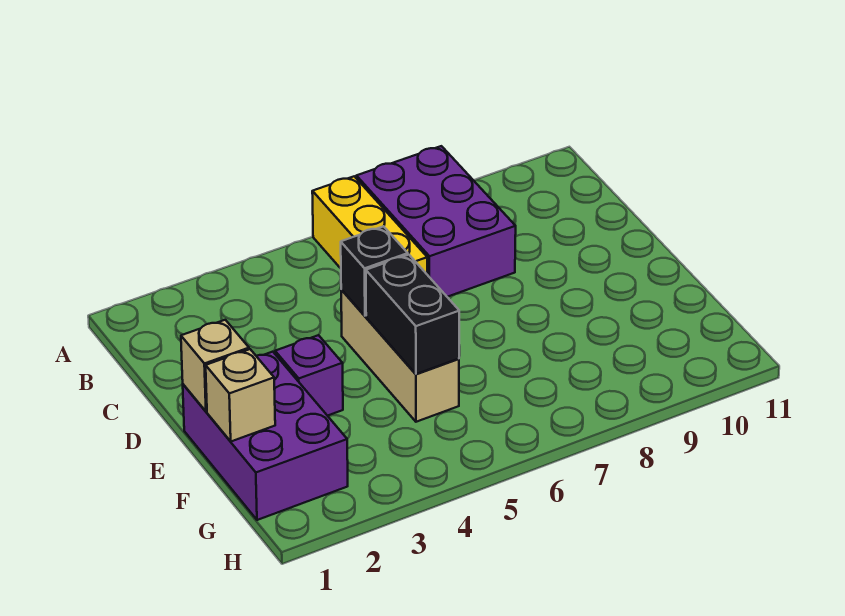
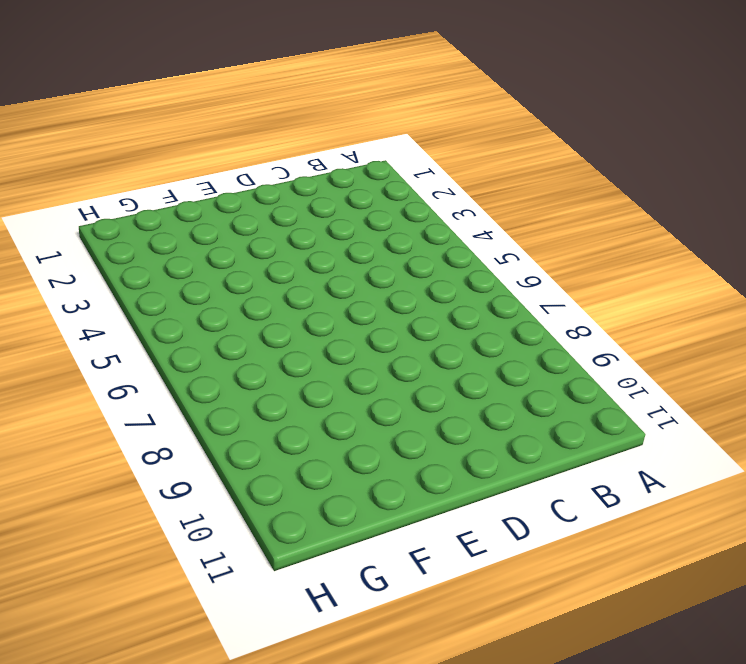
none -> yellow 1x3 brick [312,176,427,274]
none -> purple 2x3 brick [356,146,516,297]

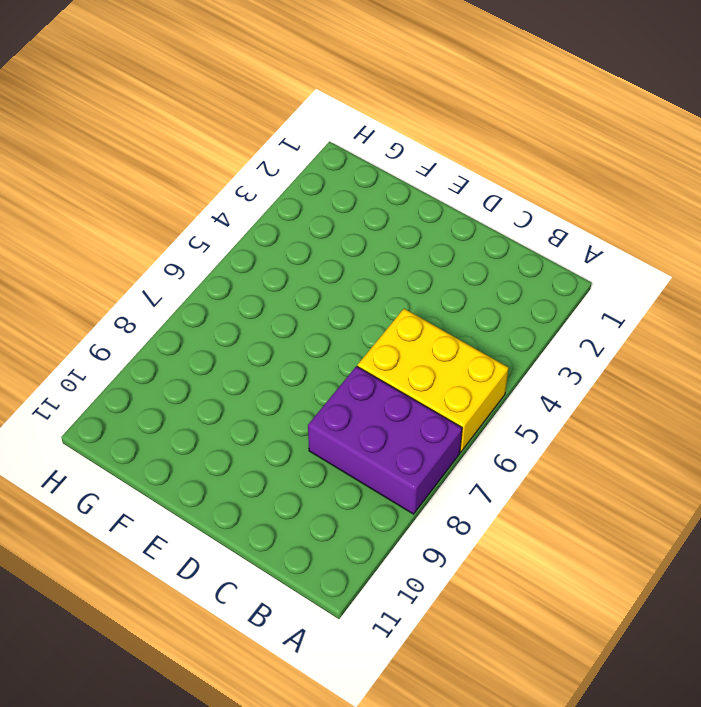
yellow 2x3 brick [357,309,509,452] -> yellow 1x3 brick [312,176,427,274]
none -> tan 1x3 brick [341,289,459,422]
none -> purple 2x3 brick [183,352,348,520]

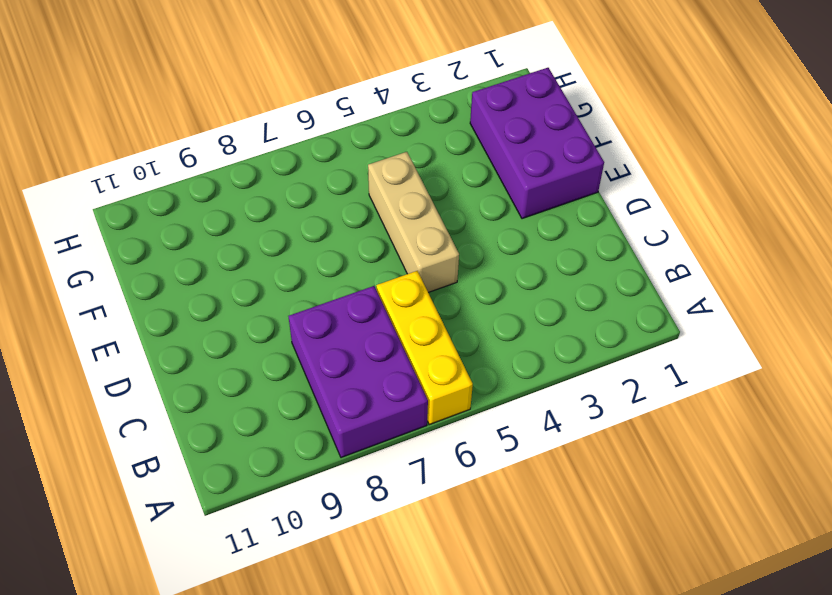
none -> purple 1x1 brick [275,335,343,416]
none -> black 1x1 brick [341,226,408,316]

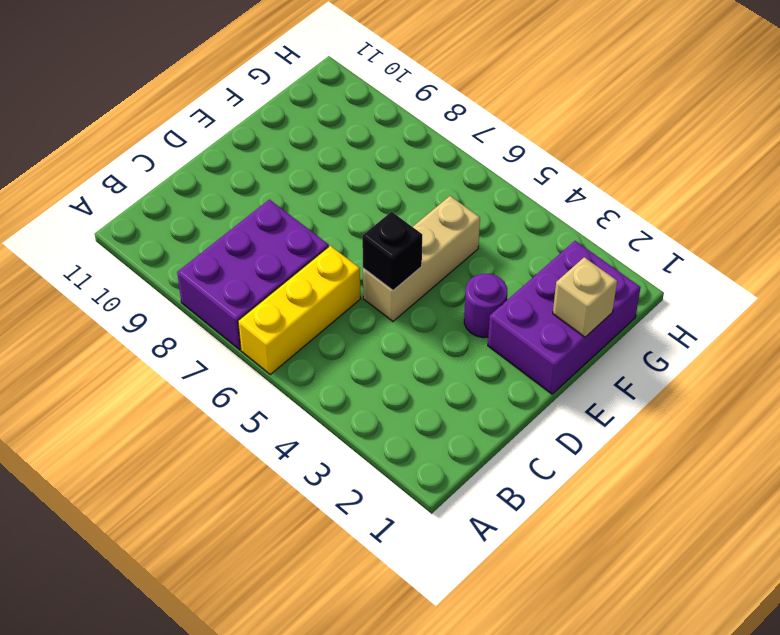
purple 1x1 round brick [464,274,507,338] -> purple 1x1 brick [275,335,343,416]
none -> tan 1x1 brick [181,320,249,411]
none -> black 1x2 brick [366,255,459,374]

